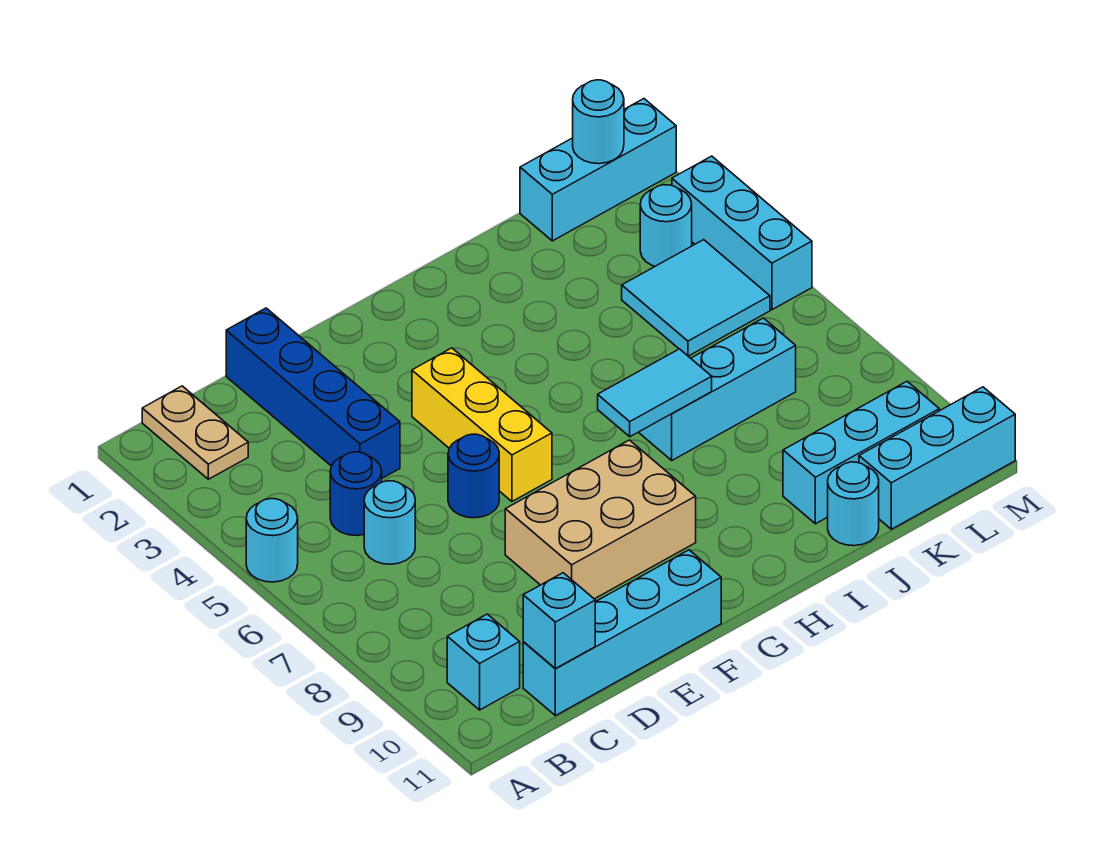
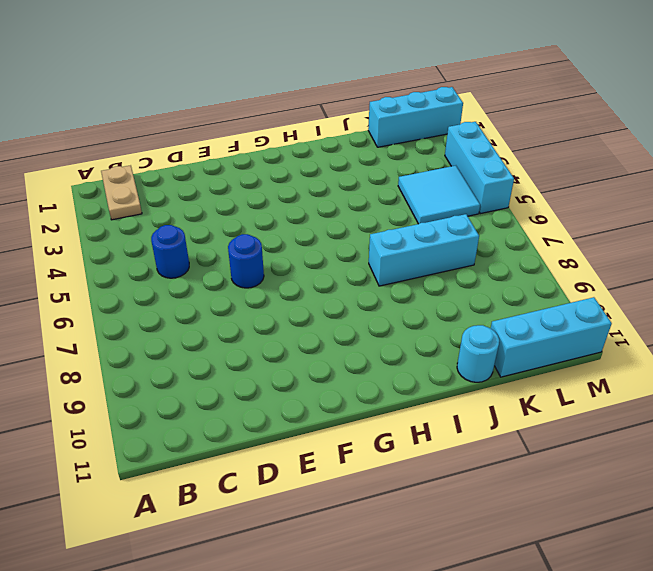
none -> cyan 1x1 round brick [246,499,298,582]
none -> cyan 1x1 brick [447,614,520,710]
none -> cyan 1x1 round brick [364,481,415,564]

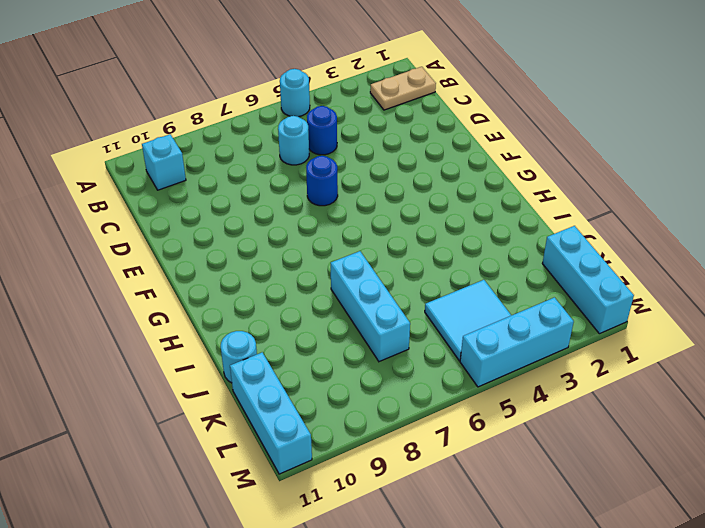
none -> cyan 1x4 brick [523,550,721,716]
none -> blue 1x4 brick [226,308,400,478]
none -> tan 2x3 brick [505,440,696,599]

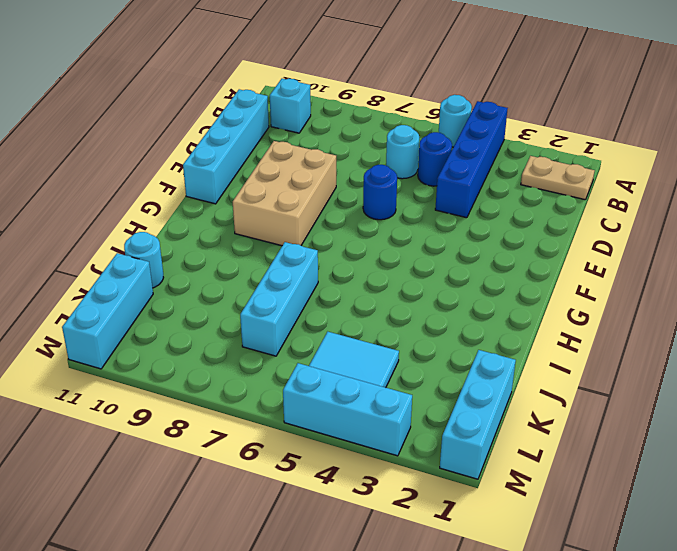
blue 1x4 brick [435,101,508,218] -> blue 1x4 brick turned to [226,308,400,478]
none -> yellow 1x3 brick [412,348,552,501]
none -> cyan 1x3 brick [783,382,939,524]
none -> cyan 1x1 round brick [640,185,692,266]

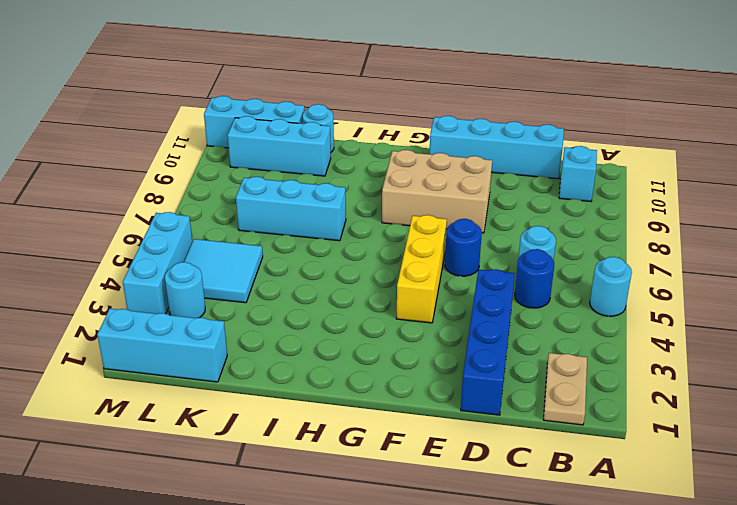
none -> cyan 1x1 brick [523,573,595,669]
none -> cyan 1x2 tile [598,349,712,437]
none -> cyan 1x1 round brick [573,80,624,164]

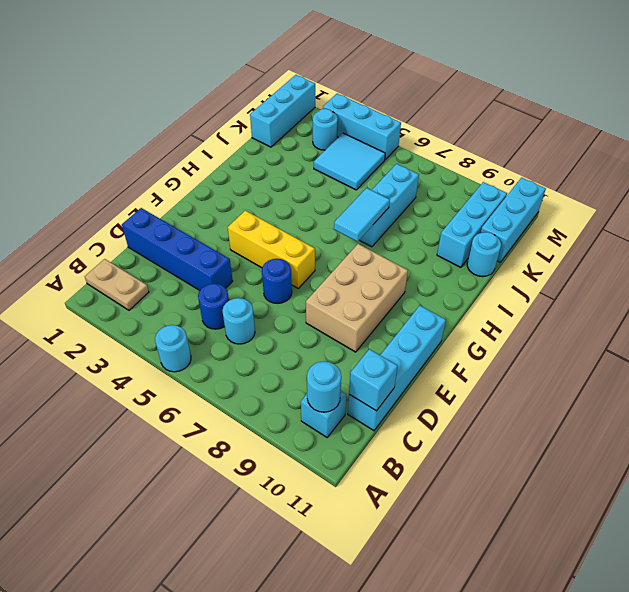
cyan 1x1 round brick [307,362,341,412] -> cyan 1x1 round brick moved to [573,80,624,164]

